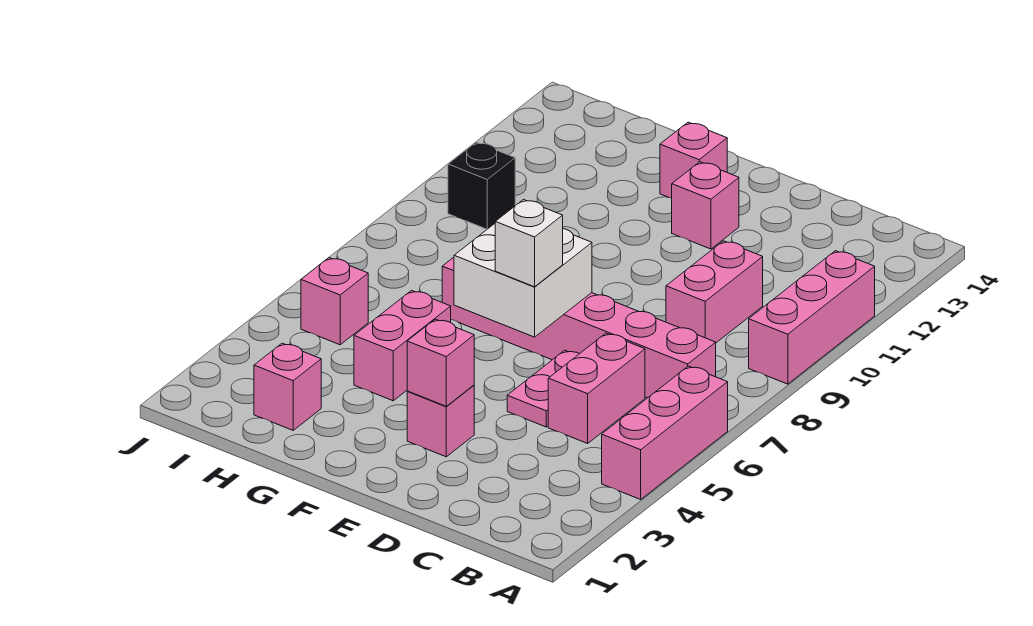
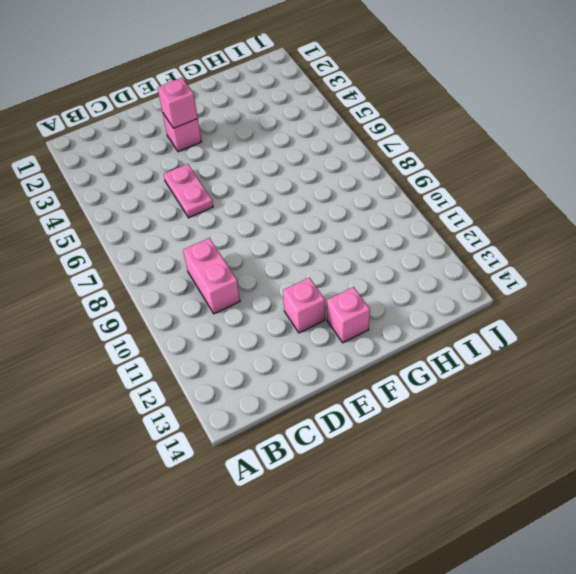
none -> pink 1x3 brick [602,366,728,499]
none -> pink 1x3 brick [749,251,875,384]
none -> pink 1x6 brick [442,257,716,398]

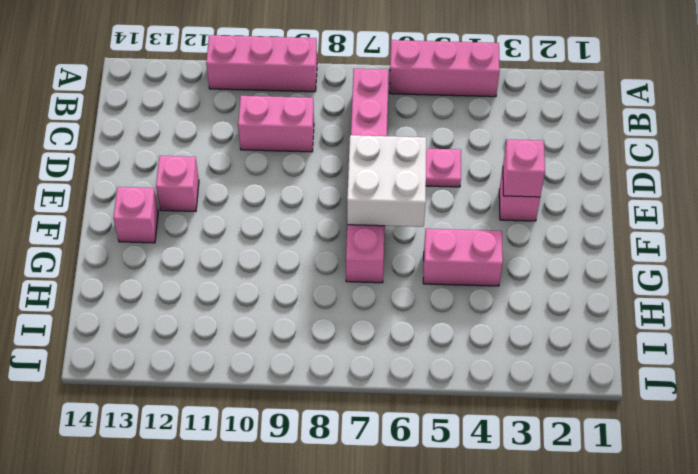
none -> pink 1x2 brick [548,333,645,443]
none -> pink 1x1 brick [254,343,321,430]
none -> pink 1x1 brick [301,258,368,345]

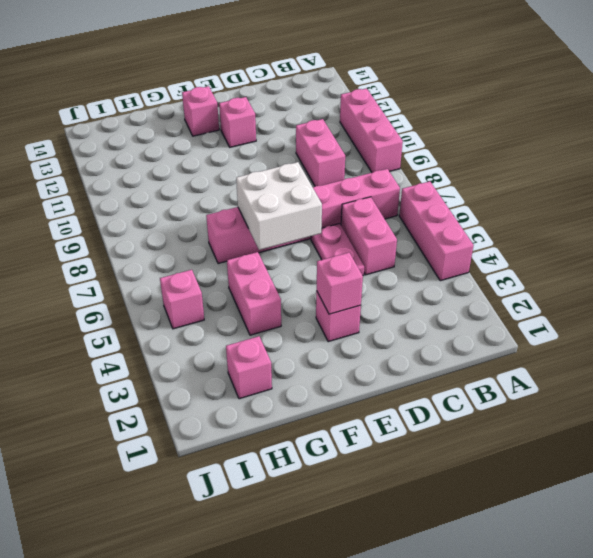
none -> black 1x1 brick [448,142,515,229]
none -> white 1x1 brick [495,200,563,287]

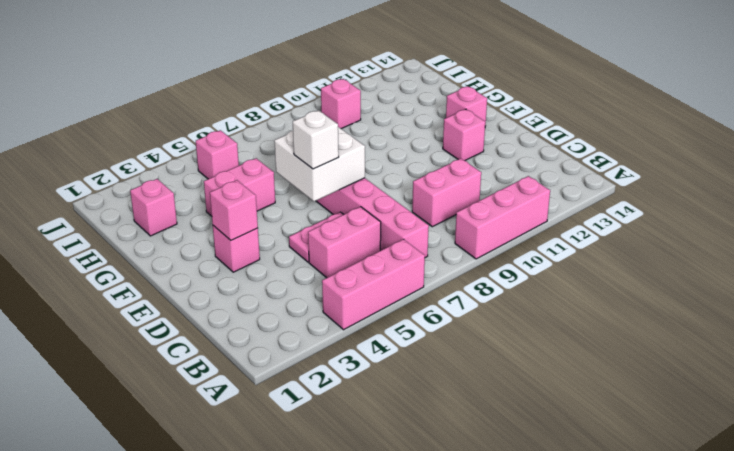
pink 1x1 brick [321,79,361,129] -> black 1x1 brick [448,142,515,229]

